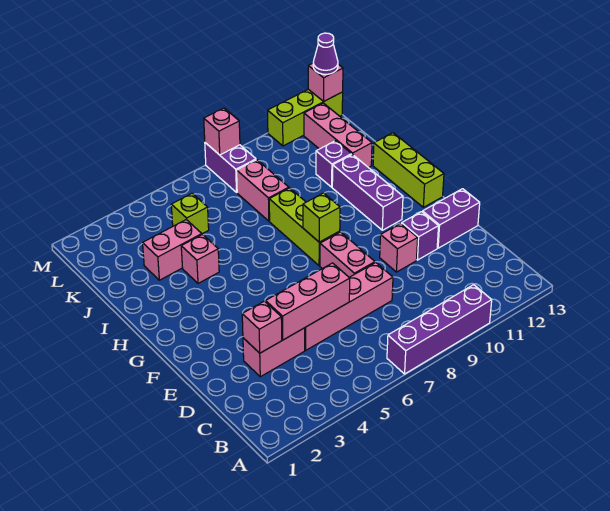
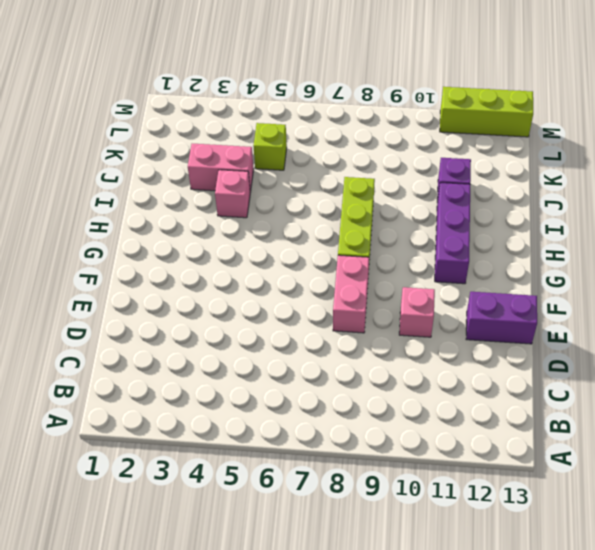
none -> purple 1x4 brick [387,285,492,374]
none -> pink 1x2 brick [243,328,305,377]
none -> pink 1x4 brick [305,263,393,350]

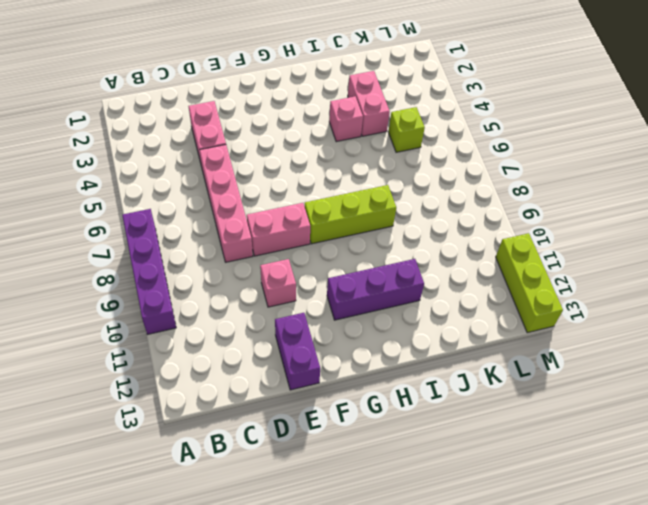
none -> purple 1x1 brick [402,212,439,260]
none -> lime 1x3 brick [373,133,444,207]
none -> pink 1x2 brick [237,160,289,221]

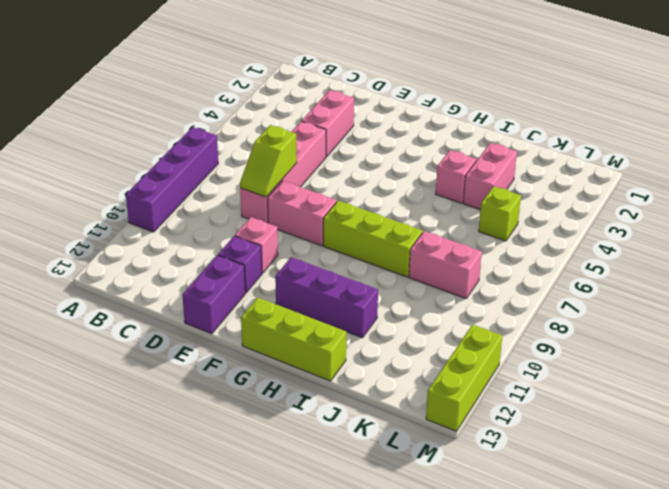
lime 1x2 slope [240,125,297,197] -> none
none -> purple 1x1 brick [316,141,352,187]
none -> pink 1x3 brick [304,103,372,168]
none -> purple 1x2 brick [205,143,256,192]

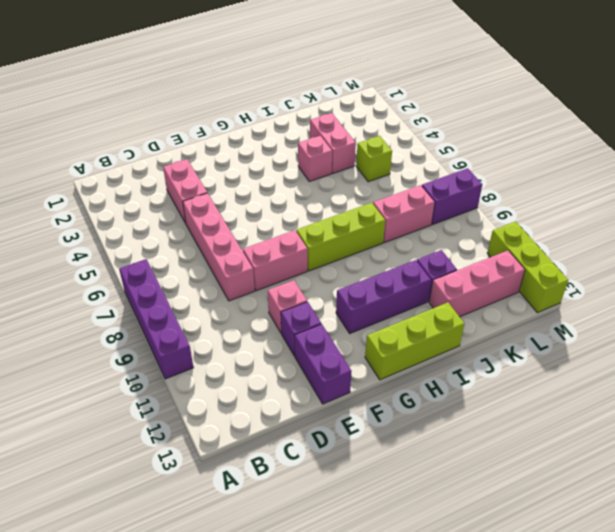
none -> pink 1x1 brick [242,301,282,353]
none -> pink 1x3 brick [266,263,350,340]
none -> lime 1x1 brick [303,193,340,242]

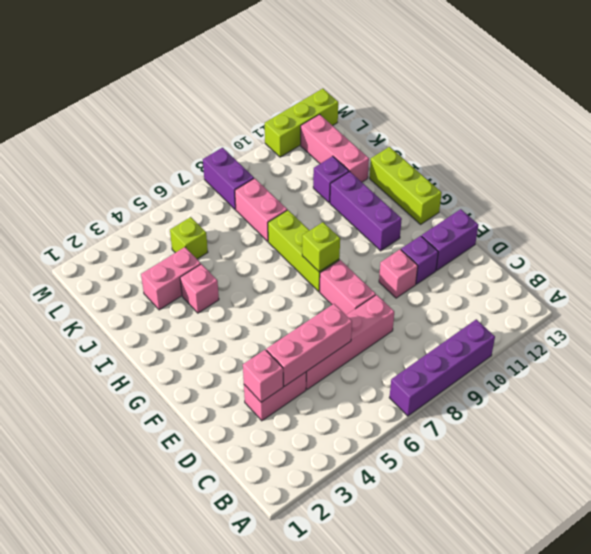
none -> pink 1x1 brick [204,108,240,155]
none -> pink 1x1 brick [308,63,343,101]
none -> purple 1x1 cone [313,33,338,74]

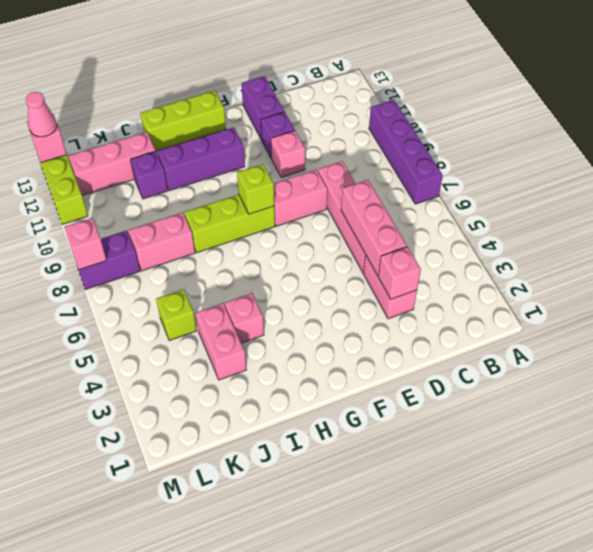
pink 1x1 cone [26,92,57,137] -> purple 1x1 cone [313,33,338,74]

